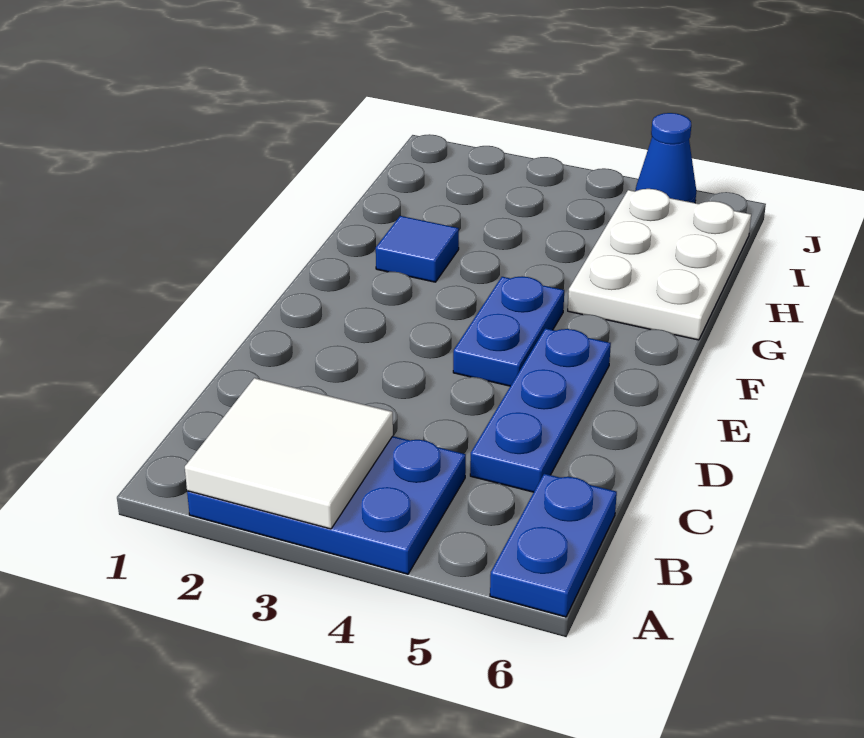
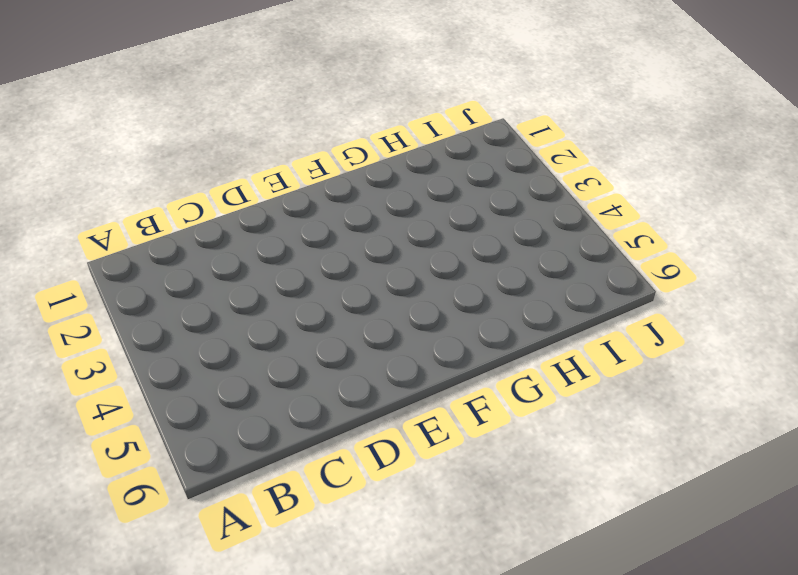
none -> blue 2x3 plate [187,436,466,574]
none -> blue 1x2 plate [490,474,617,617]

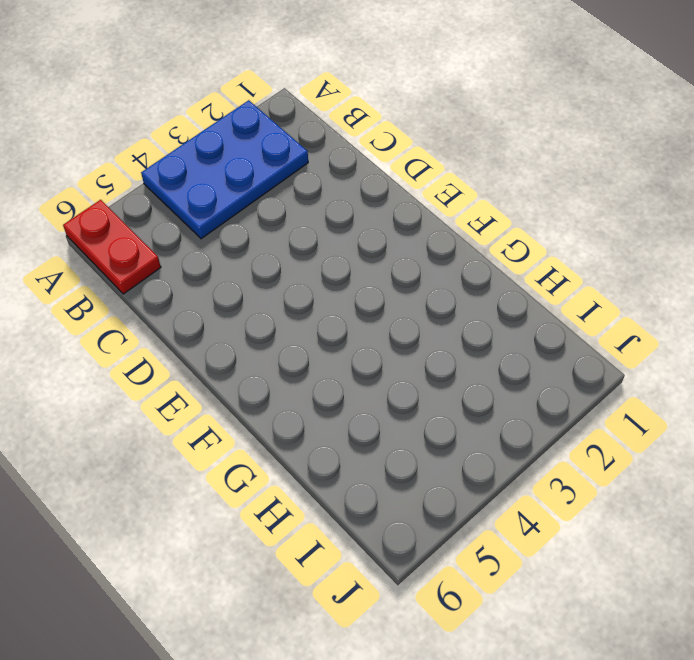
red 1x2 plate [63,200,161,294] -> blue 1x2 plate [490,474,617,617]
none -> blue 1x3 plate [470,328,611,492]
none -> blue 1x2 plate [453,276,564,386]

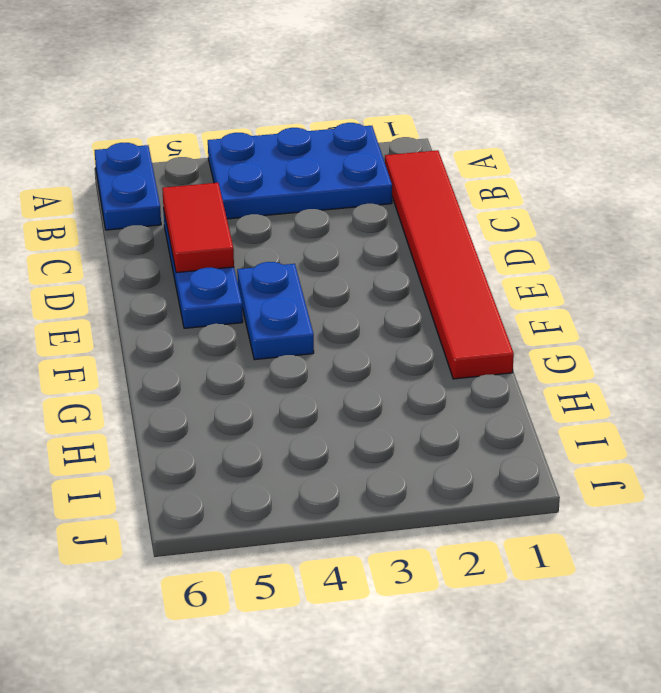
red 1x6 tile [385,150,514,379] -> none
red 1x2 tile [162,183,234,273] -> none
none -> blue 1x1 tile [376,216,459,282]
none -> white 2x3 plate [568,189,751,340]

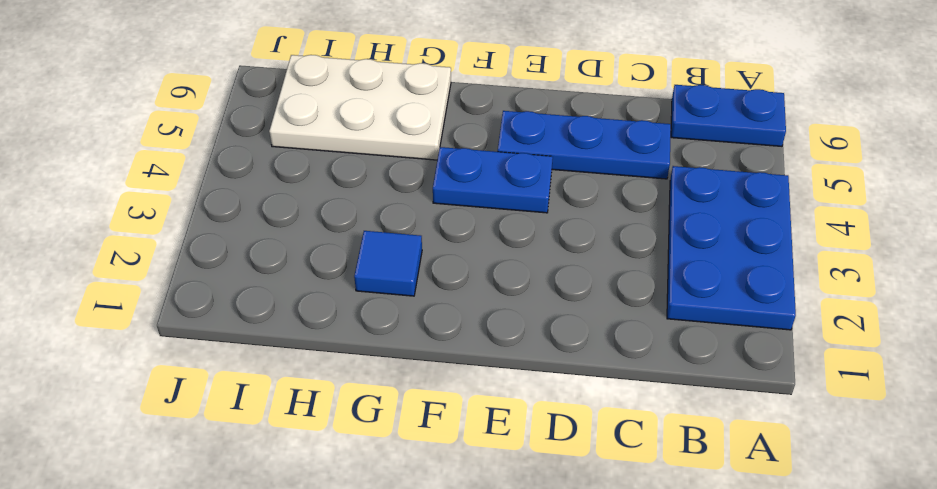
none -> blue 1x1 cone [635,113,696,203]
none -> white 2x2 tile [185,378,393,529]

